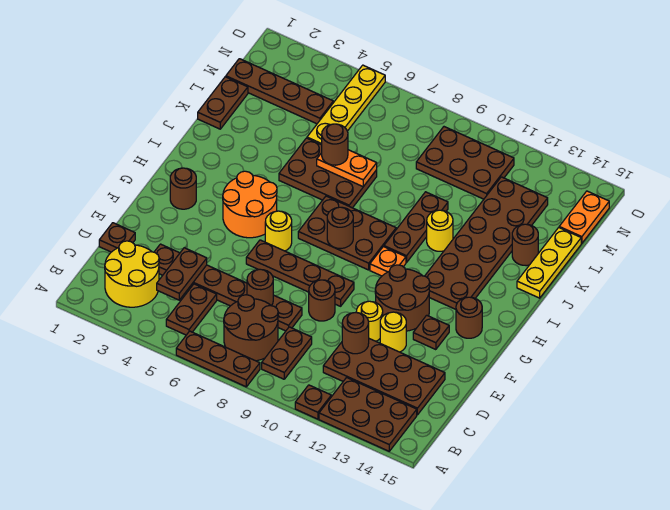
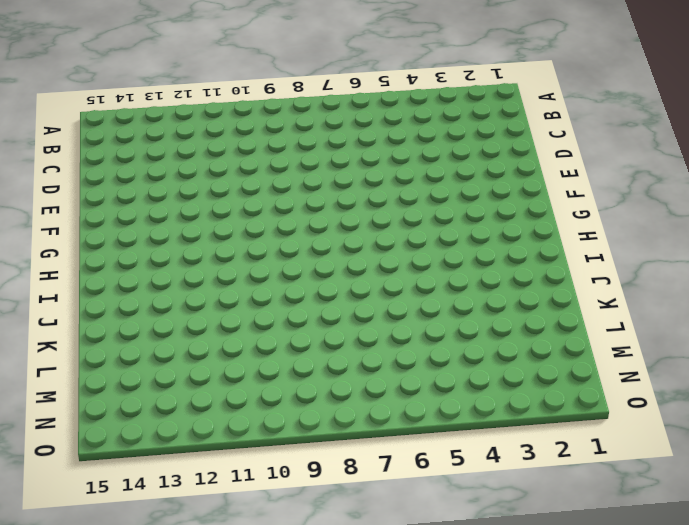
none -> brown 1x3 plate [176,331,260,387]
none -> brown 1x1 plate [295,385,331,419]
none -> brown 2x3 plate [319,377,417,451]
none -> yellow 2x2 round brick [105,241,159,307]

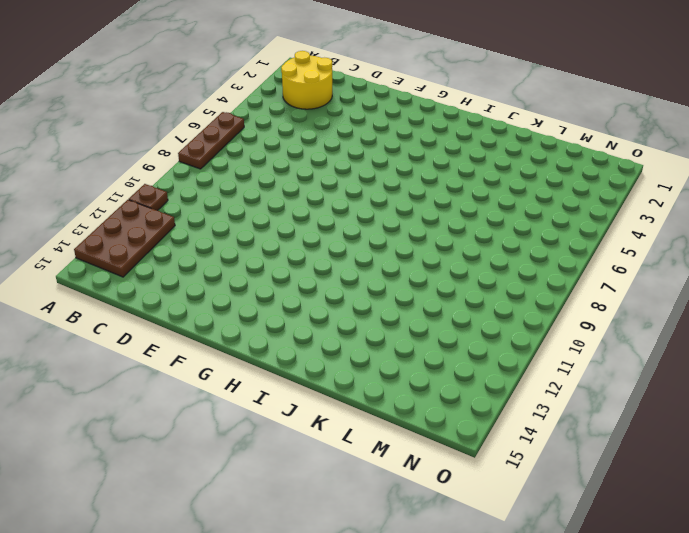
none -> brown 1x2 plate [166,284,217,335]
none -> brown 2x2 round brick [224,295,278,361]
none -> brown 1x2 plate [262,327,312,379]
none -> brown 2x4 plate [323,339,445,415]

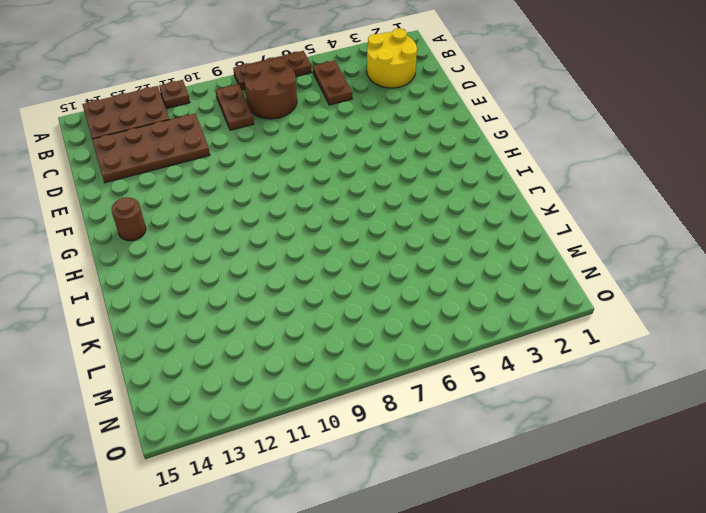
none -> brown 1x1 plate [99,223,135,252]
none -> brown 1x6 plate [155,244,302,331]
none -> brown 1x1 round brick [309,280,335,321]
none -> yellow 1x1 round brick [356,301,383,341]

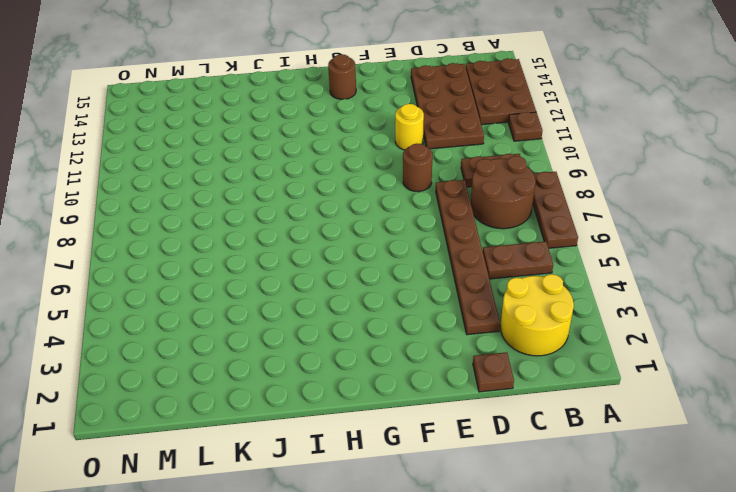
none -> yellow 1x1 round brick [380,312,406,352]
none -> brown 1x4 plate [246,240,354,306]
none -> brown 2x2 round brick [375,265,430,331]
none -> brown 1x1 plate [413,315,449,350]

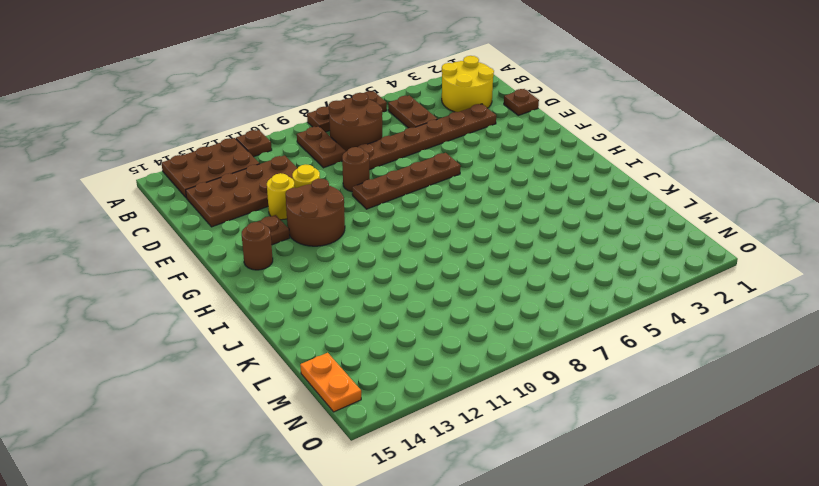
none -> brown 1x1 round brick [170,168,196,209]
none -> orange 2x2 round brick [223,171,277,238]
none -> yellow 1x1 round brick [265,211,292,251]
none -> brown 2x3 plate [298,196,396,270]

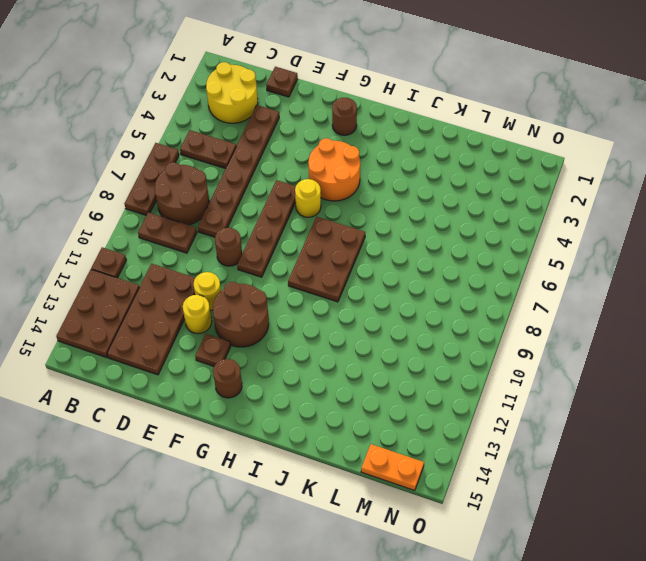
none -> orange 1x1 plate [370,247,406,276]
none -> brown 2x6 plate [425,177,548,309]
none -> brown 1x3 plate [384,192,448,263]
none -> brown 2x3 plate [279,138,377,208]

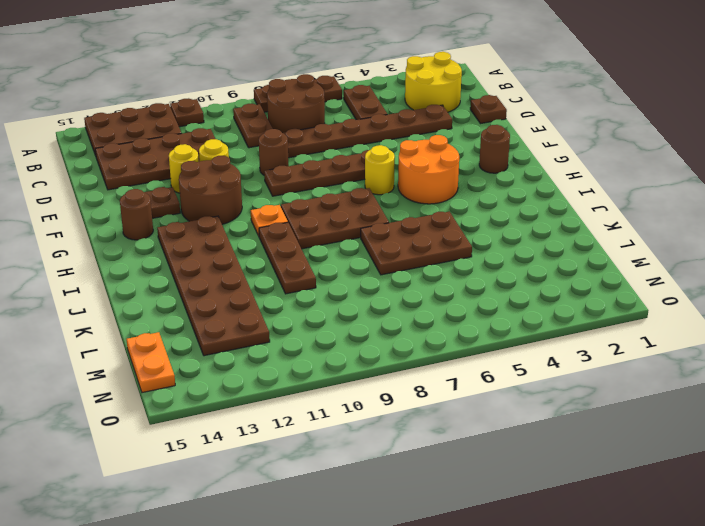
none -> yellow 1x1 round brick [427,210,453,251]
none -> yellow 1x3 plate [517,228,581,298]
none -> brown 1x2 plate [198,77,248,129]
none -> brown 1x1 round brick [512,224,538,266]

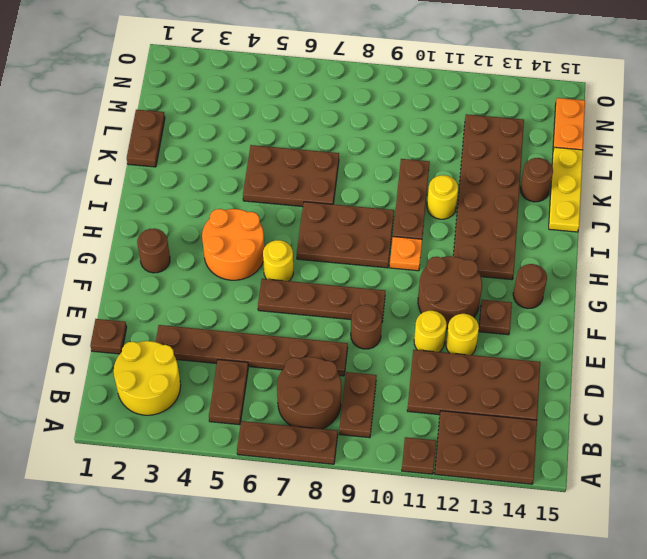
none -> yellow 1x4 plate [307,65,385,145]
none -> brown 1x4 plate [226,59,333,124]
none -> brown 2x3 plate [416,127,514,199]
none -> brown 1x2 plate [157,248,207,300]

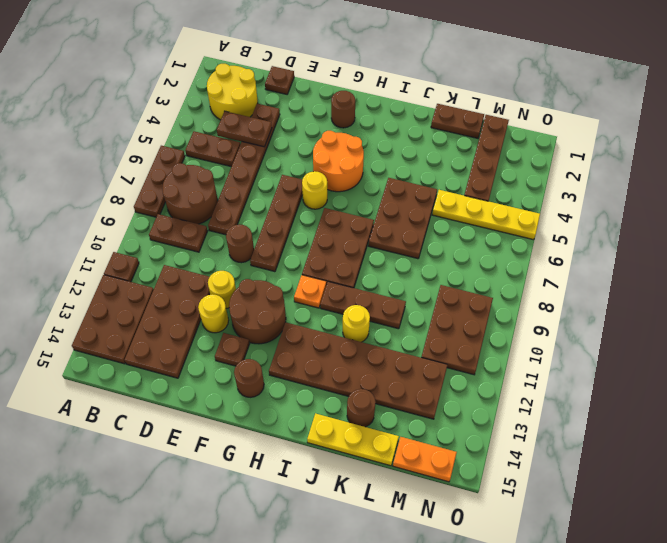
none -> brown 1x1 round brick [247,269,273,306]
none -> brown 1x1 round brick [342,313,369,354]
none -> brown 1x1 round brick [327,207,353,249]
none -> orange 1x2 plate [317,150,377,186]

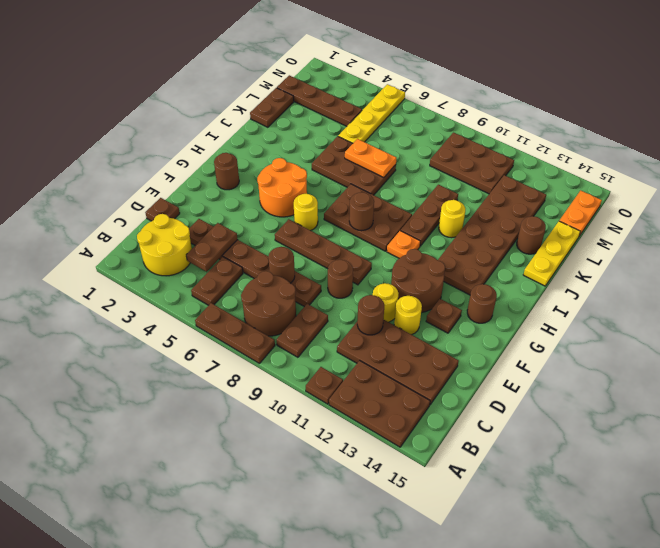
none -> brown 1x1 round brick [322,124,348,165]

